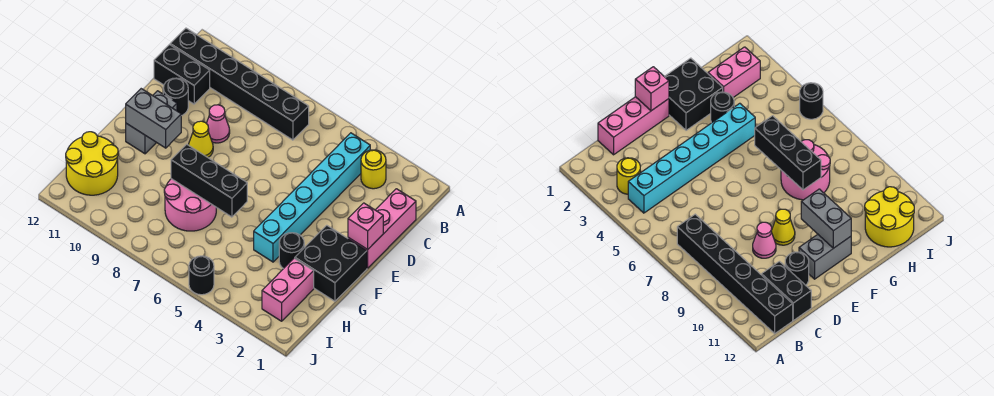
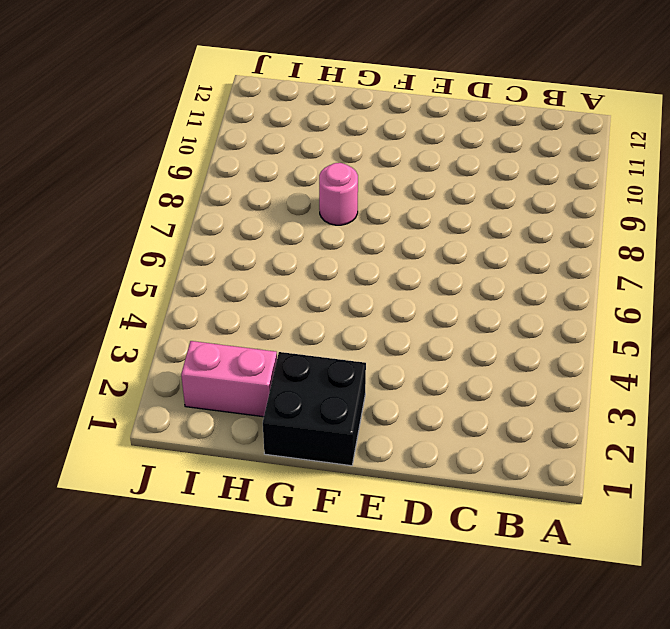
pink 1x1 round brick [319,163,358,225] -> pink 2x2 round brick [164,179,216,231]
none -> yellow 1x1 round brick [361,150,386,189]
none -> cyan 1x6 brick [254,133,370,262]
none -> black 1x6 brick [170,28,309,140]

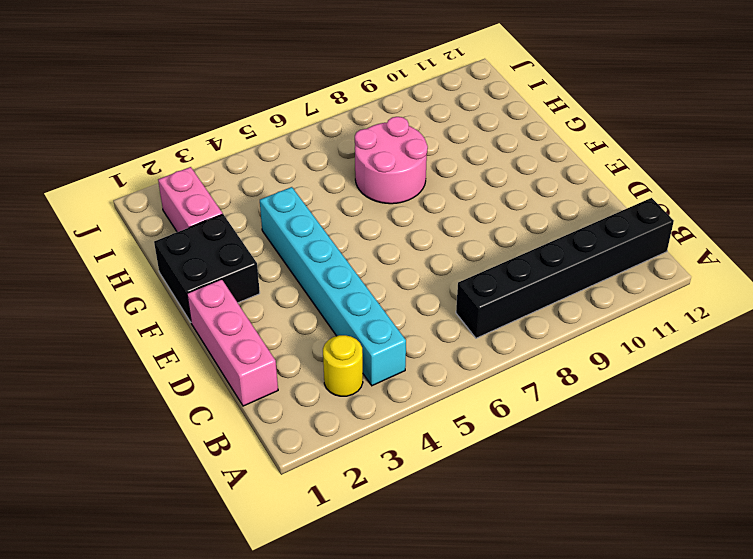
none -> black 1x2 brick [154,45,210,104]
none -> pink 1x1 cone [206,105,230,143]
none -> black 1x1 round brick [163,78,188,116]

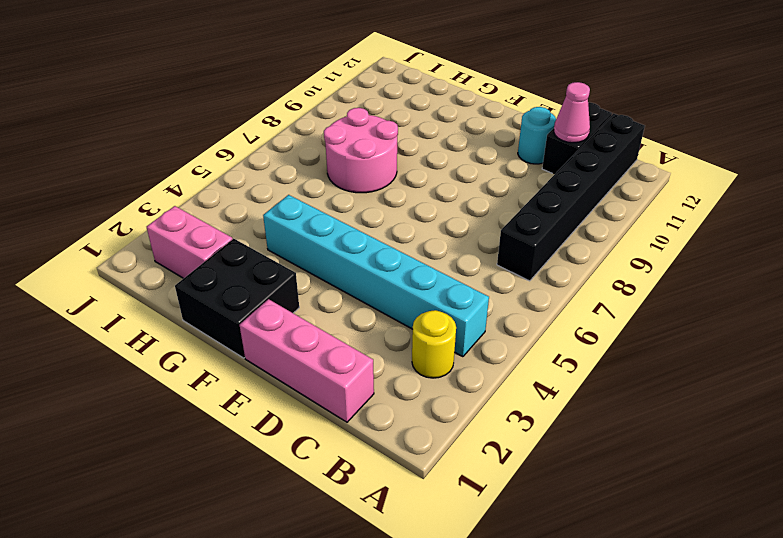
pink 1x1 cone [554,82,590,143] -> pink 1x1 cone moved to [206,105,230,143]
cyan 1x1 round brick [518,107,556,164] -> black 1x1 round brick [163,78,188,116]
none -> yellow 1x1 cone [189,121,213,157]
none -> grey 1x2 brick [126,91,177,154]
none -> black 1x1 round brick [279,233,304,269]

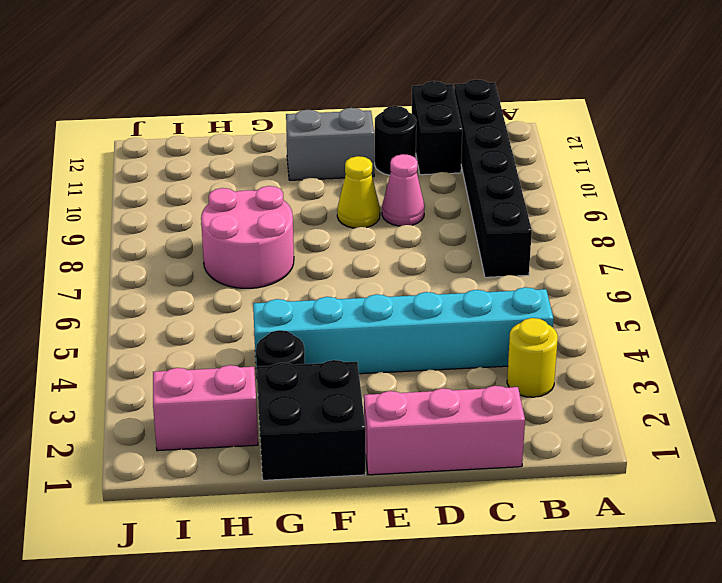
none -> yellow 2x2 round brick [66,132,118,195]
none -> black 1x1 round brick [189,256,214,295]
none -> pink 1x1 brick [348,203,383,250]

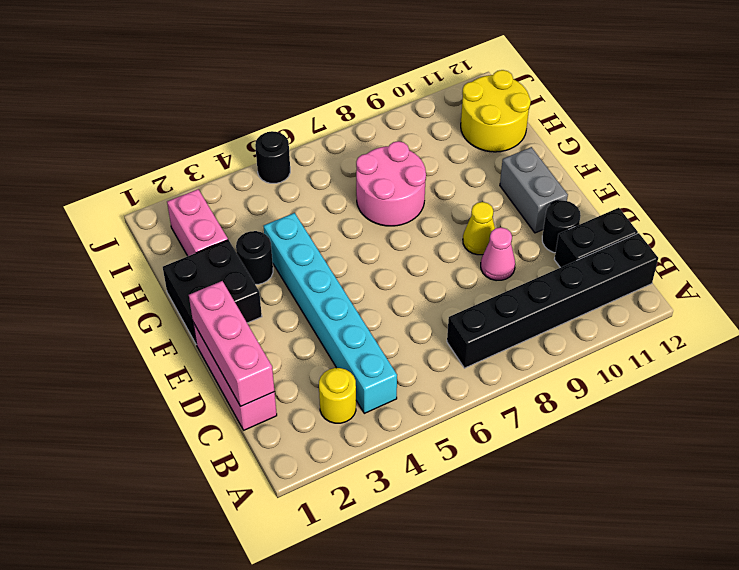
pink 1x3 brick [189,281,274,406] -> pink 1x1 brick [348,203,383,250]
none -> grey 1x2 brick [126,89,181,148]
none -> black 1x3 brick [171,144,247,217]

